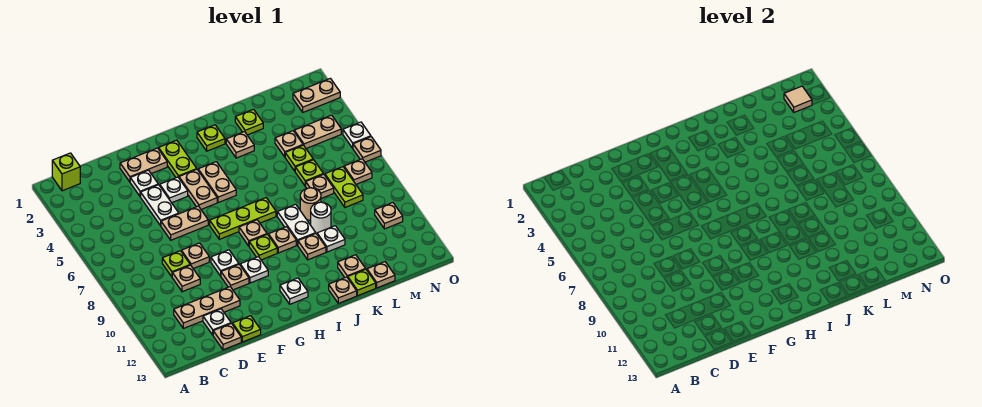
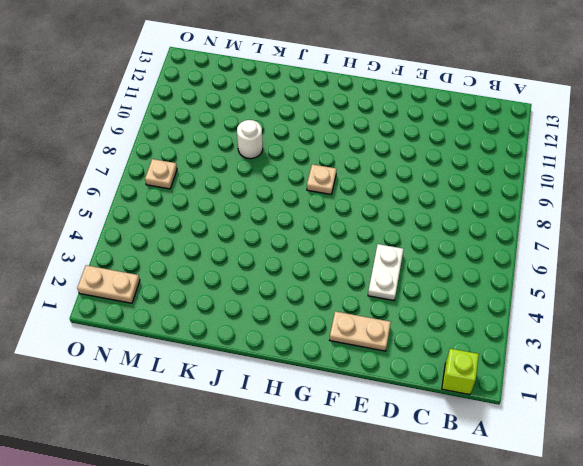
none -> tan 1x3 plate [174,287,240,328]
none -> lime 1x1 plate [162,251,190,277]
none -> tan 1x1 plate [172,265,200,292]
none -> white 1x1 plate [203,309,231,335]

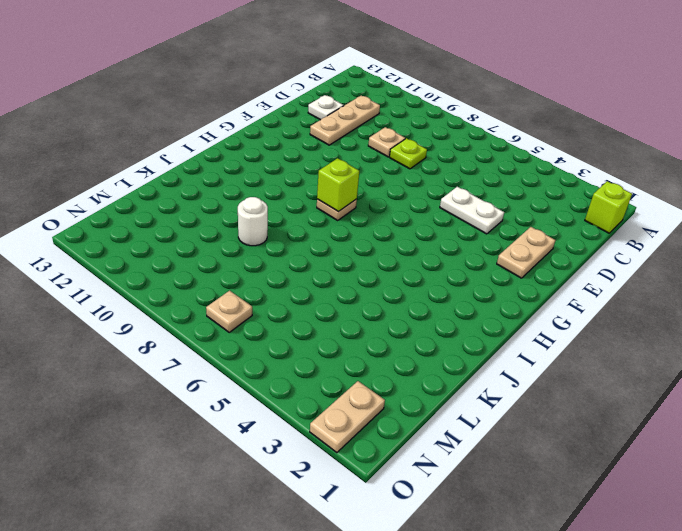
lime 1x1 brick [317,158,359,211] -> none
none -> tan 1x1 plate [213,323,241,350]
none -> white 1x1 plate [130,170,158,197]
none -> tan 1x2 plate [161,206,208,240]
none -> tan 1x1 plate [181,243,209,269]

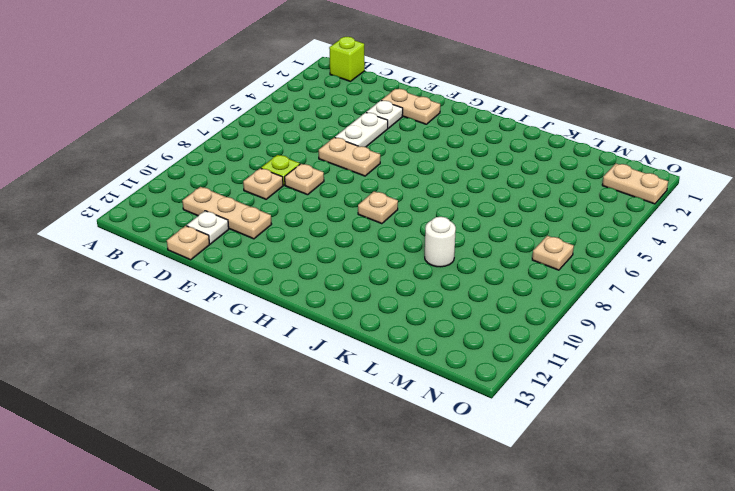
none -> lime 1x1 plate [232,316,261,342]
none -> white 1x1 plate [160,177,188,203]
none -> white 1x1 plate [211,250,239,276]
none -> tan 1x1 plate [221,265,249,290]

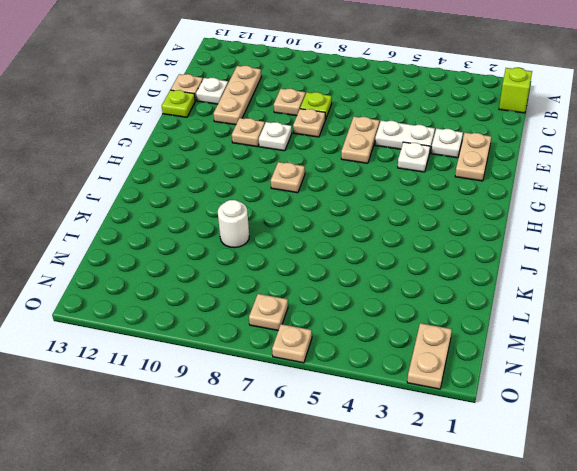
none -> lime 1x2 plate [159,140,197,178]
none -> tan 1x2 plate [179,170,217,209]
none -> lime 1x3 plate [210,198,276,239]
none -> white 1x1 plate [240,257,268,283]

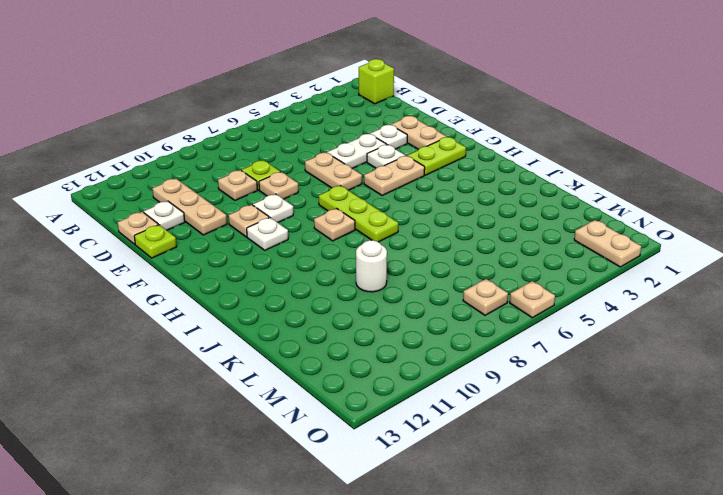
none -> tan 1x2 plate [198,162,236,203]
none -> lime 1x1 plate [249,234,277,260]
none -> white 1x1 plate [280,278,308,304]
none -> lime 1x1 plate [197,125,225,151]

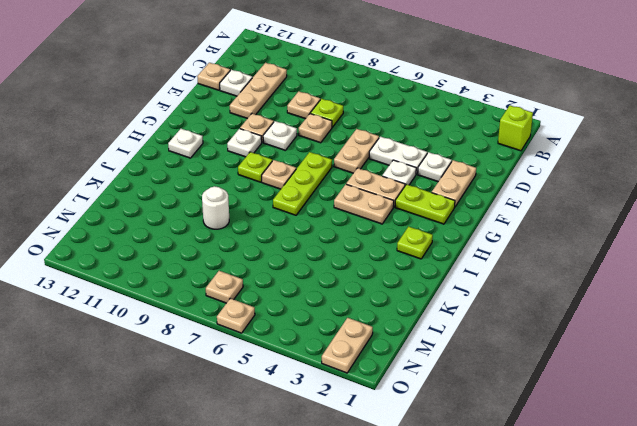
none -> lime 1x1 plate [232,316,261,342]
none -> tan 1x1 plate [268,227,296,253]
none -> tan 1x1 plate [226,132,254,158]
none -> white 1x2 plate [277,204,316,245]

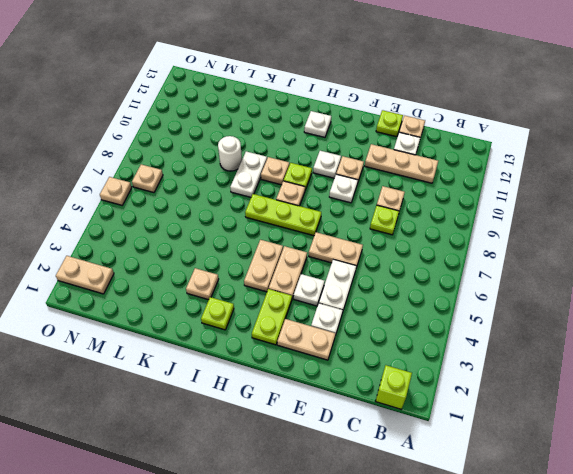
none -> tan 1x1 plate [181,243,209,269]
none -> tan 1x1 plate [298,234,326,260]
none -> tan 1x1 plate [329,277,357,303]
none -> lime 1x1 plate [235,109,263,135]

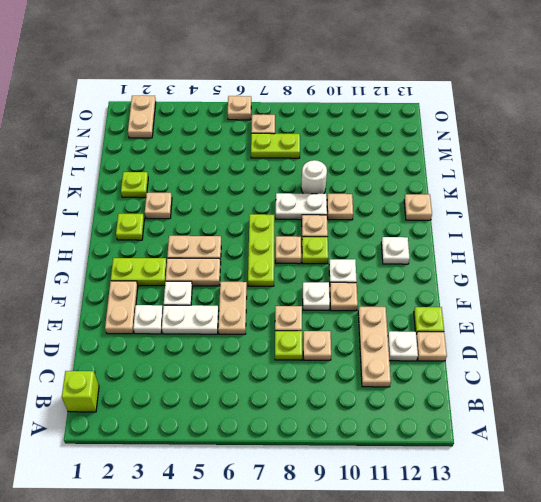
none -> tan 1x1 round brick [300,188,321,220]
none -> white 1x1 plate [317,226,345,252]
none -> tan 1x1 plate [338,255,365,278]
none -> lime 1x1 plate [348,269,376,296]

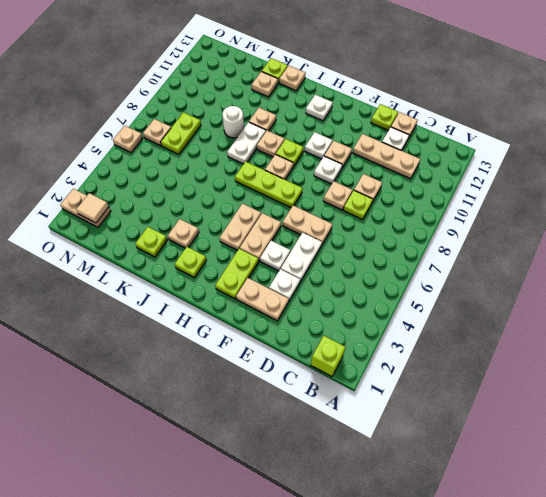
none -> tan 1x1 round brick [300,188,321,220]
none -> white 1x1 plate [317,226,345,252]
none -> tan 1x1 plate [275,131,303,157]
none -> lime 1x1 plate [285,145,313,171]

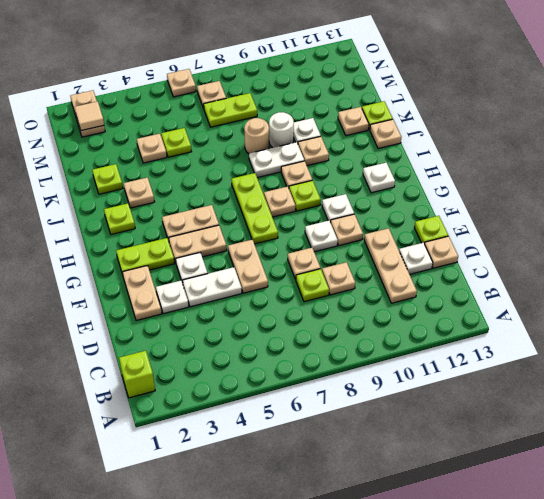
none -> lime 1x1 plate [295,160,323,186]
none -> tan 1x1 plate [306,174,334,198]
none -> tan 1x1 plate [367,262,395,288]
none -> tan 1x2 plate [294,115,341,149]

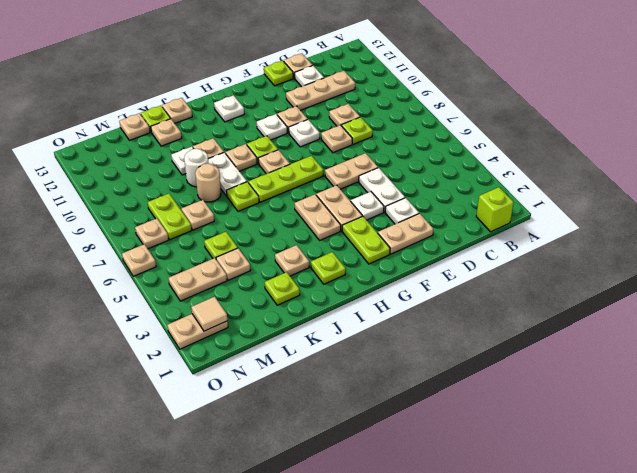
lime 1x1 plate [226,182,259,211] -> lime 1x1 plate moved to [295,160,323,186]
none -> tan 1x1 plate [375,203,403,229]
none -> white 1x1 plate [343,122,371,148]

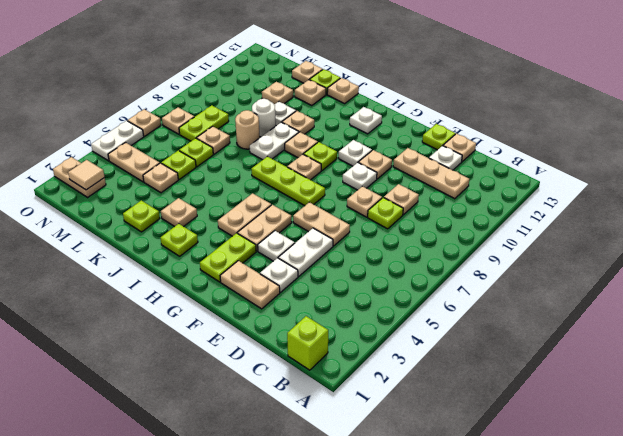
tan 1x1 plate [262,82,293,104] -> tan 1x1 plate moved to [375,203,403,229]
white 1x2 plate [91,121,144,161] -> white 1x1 plate [343,122,371,148]

